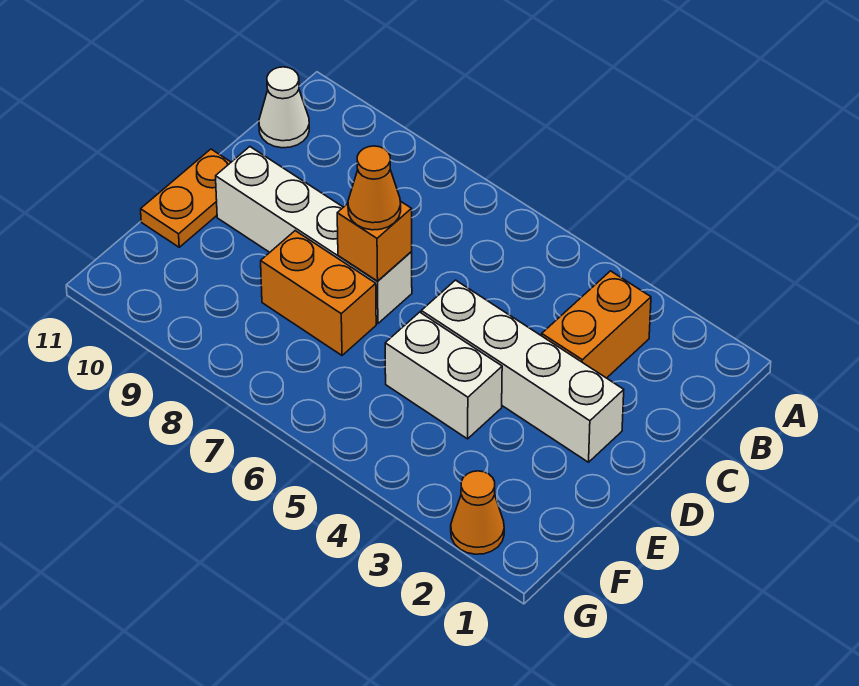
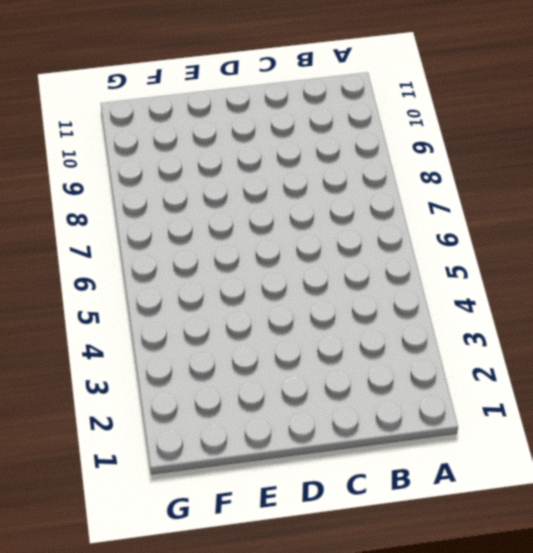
none -> orange 1x2 brick [542,271,651,378]
none -> white 1x1 cone [259,67,309,148]

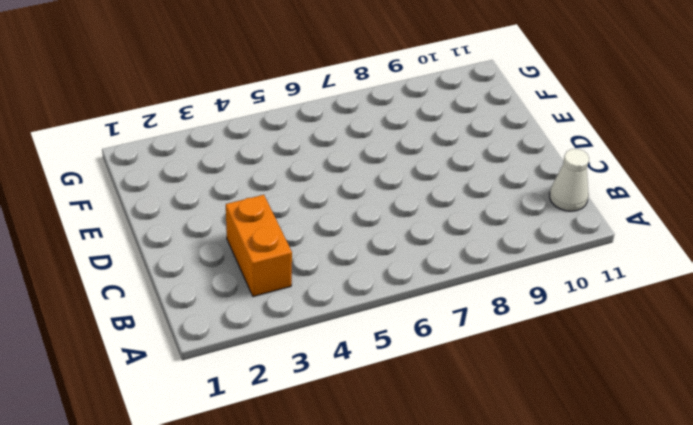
none -> white 1x4 brick [421,280,624,462]
none -> white 1x4 brick [216,147,412,324]

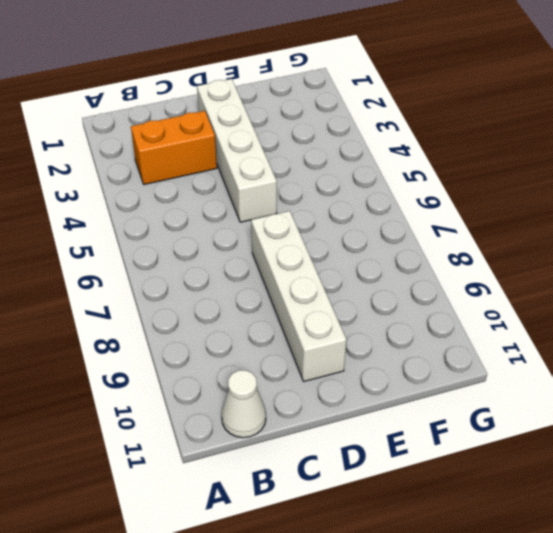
none -> orange 1x2 plate [141,149,231,247]
none -> white 1x2 brick [385,312,502,439]

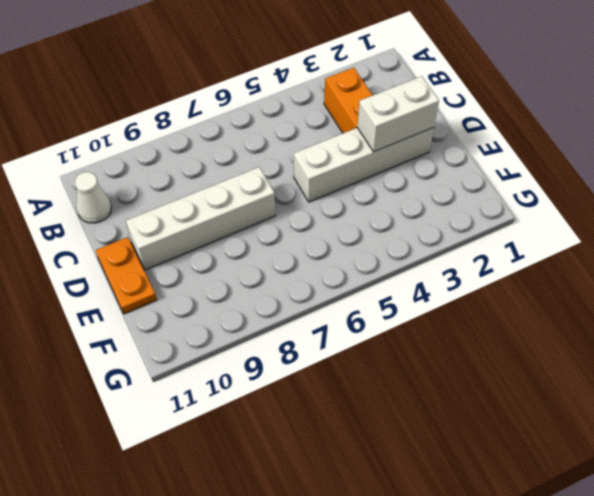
white 1x2 brick [357,76,439,152] -> white 1x2 brick moved to [385,312,502,439]
none -> orange 1x2 brick [261,231,376,355]
none -> orange 1x1 cone [451,471,504,554]

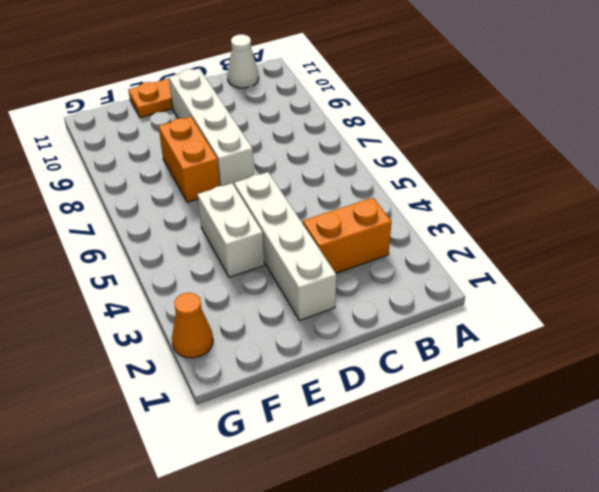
none -> orange 1x1 brick [337,201,412,281]
none -> orange 1x1 cone [348,146,401,230]

